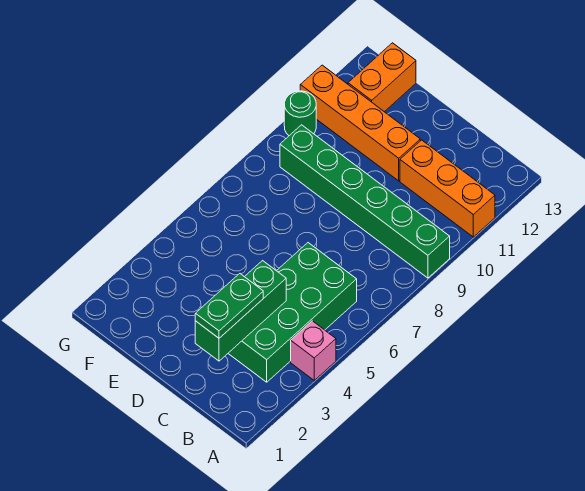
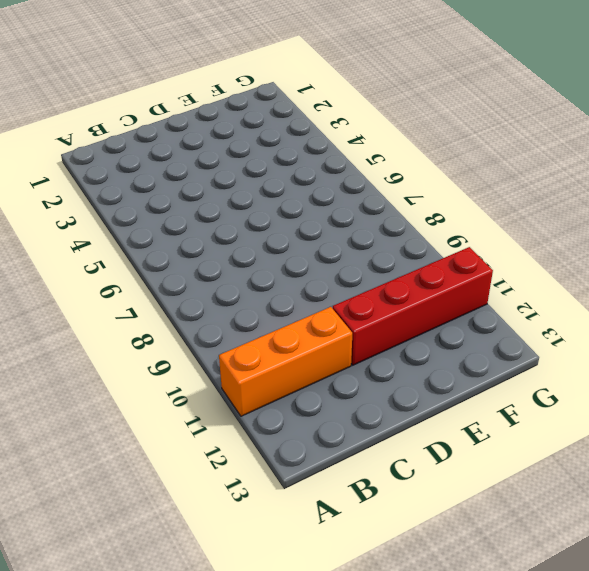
red 1x4 brick [333,247,493,365] -> orange 1x4 brick [300,65,420,181]
none -> pink 1x1 brick [291,321,336,380]
none -> green 1x6 brick [280,125,450,278]

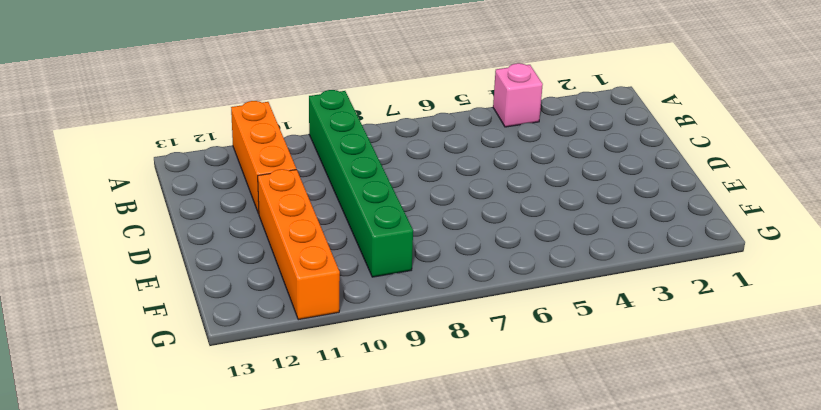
none -> green 2x4 brick [228,243,357,382]
none -> orange 1x2 brick [348,43,416,112]

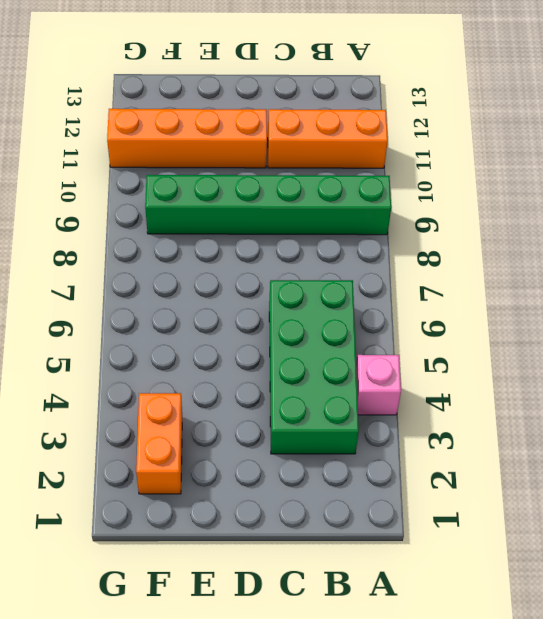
orange 1x2 brick [136,393,182,494] -> orange 1x2 brick moved to [348,43,416,112]
none -> green 1x1 round brick [284,91,316,136]
none -> green 1x3 brick [195,261,286,361]

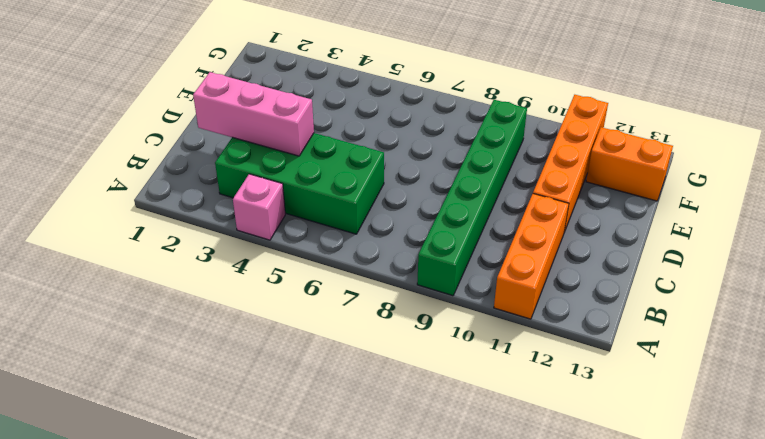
pink 1x3 brick [193,72,314,156] -> green 1x3 brick [195,261,286,361]
none -> green 1x1 round brick [284,91,316,136]
none -> green 1x2 plate [195,274,263,338]

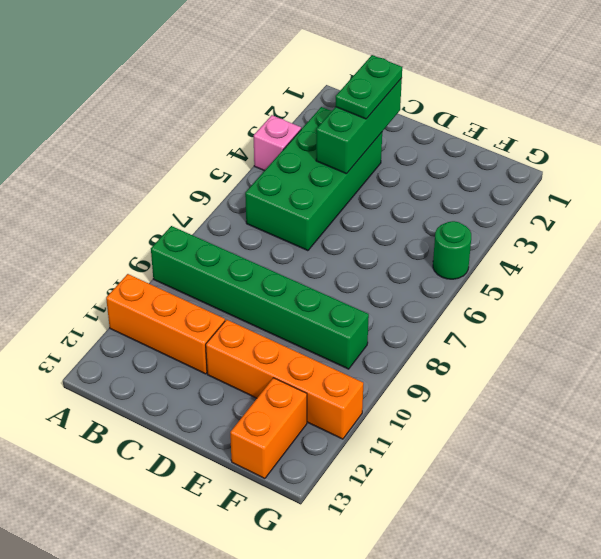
green 1x1 round brick [433,221,471,279] -> green 1x1 round brick moved to [284,91,316,136]

